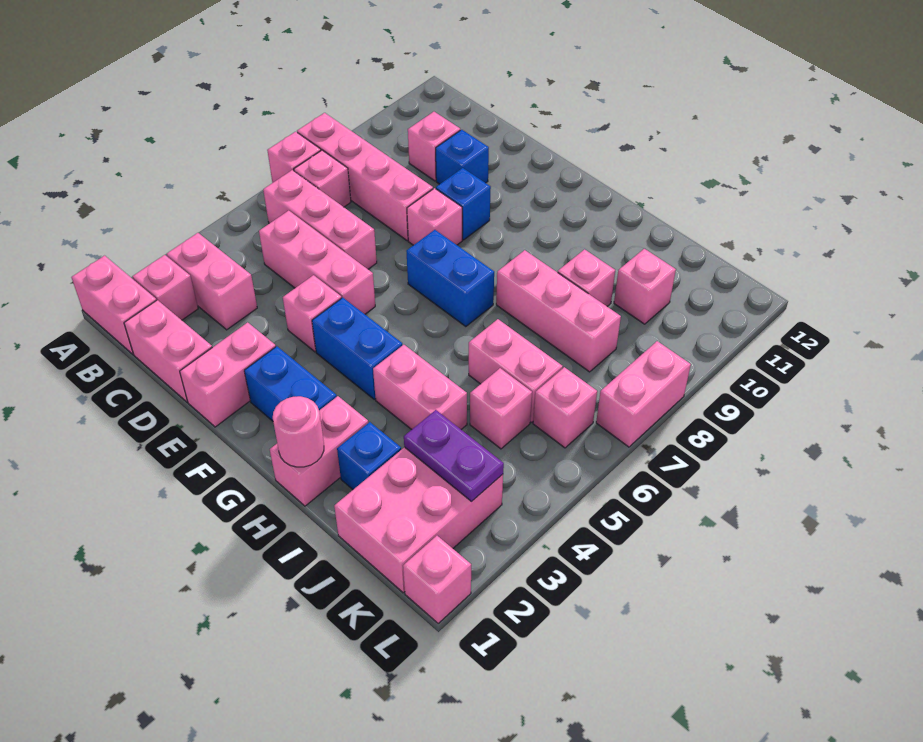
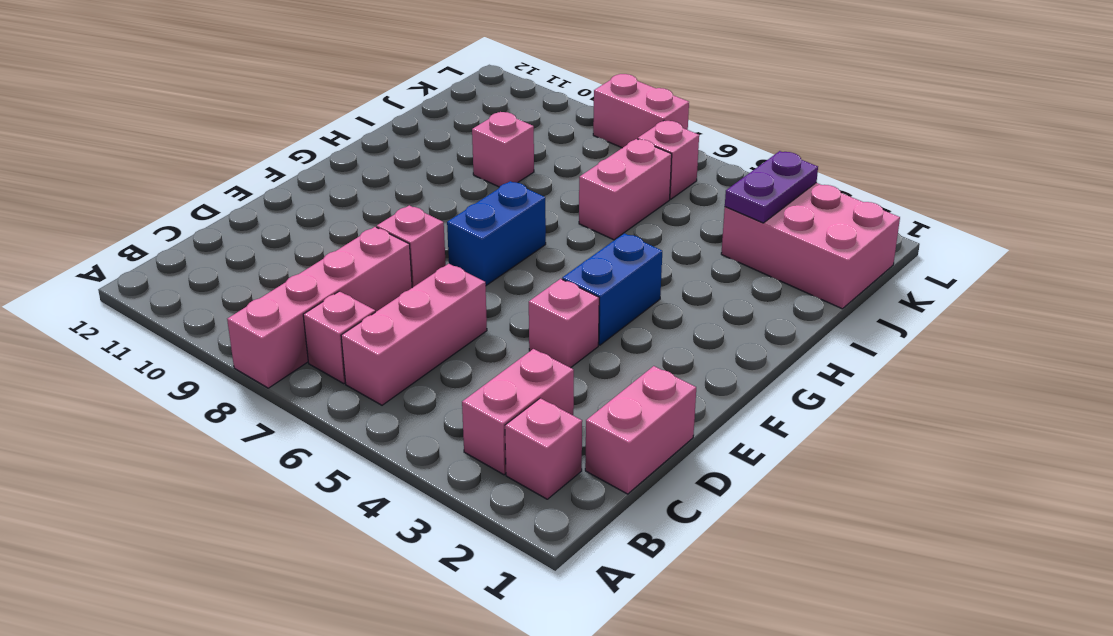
none -> pink 1x2 brick [72,256,157,354]
none -> pink 1x1 brick [267,132,321,183]
none -> pink 1x3 brick [259,211,375,314]
none -> pink 1x1 brick [408,112,460,181]

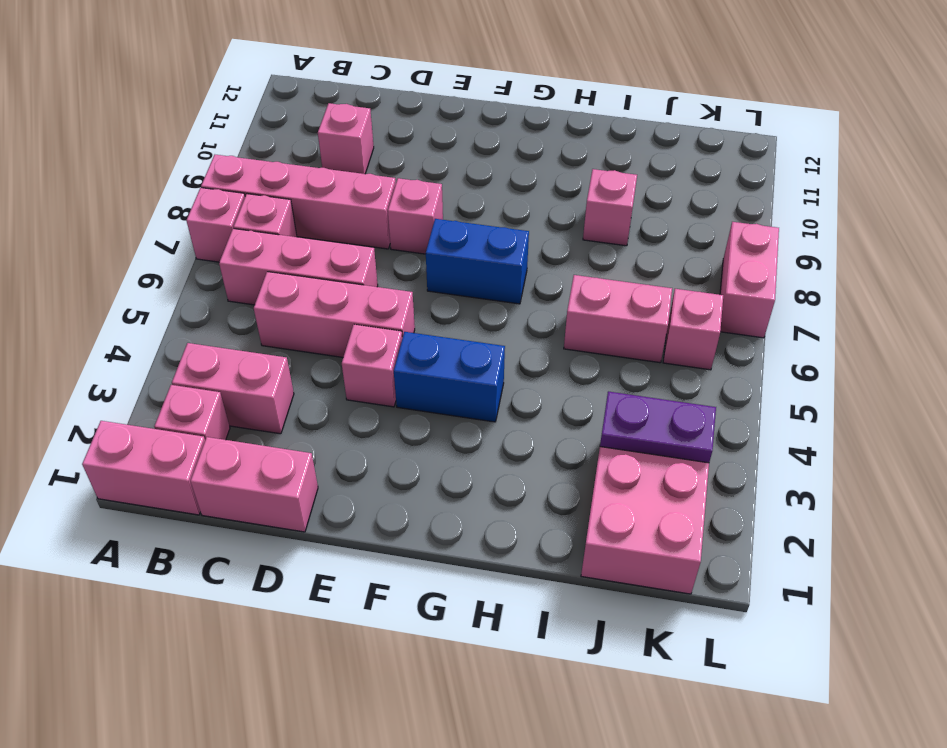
none -> blue 1x1 brick [436,130,489,184]
none -> pink 1x2 brick [180,322,276,427]
none -> blue 1x1 brick [436,168,491,240]
none -> blue 1x2 brick [244,346,337,421]

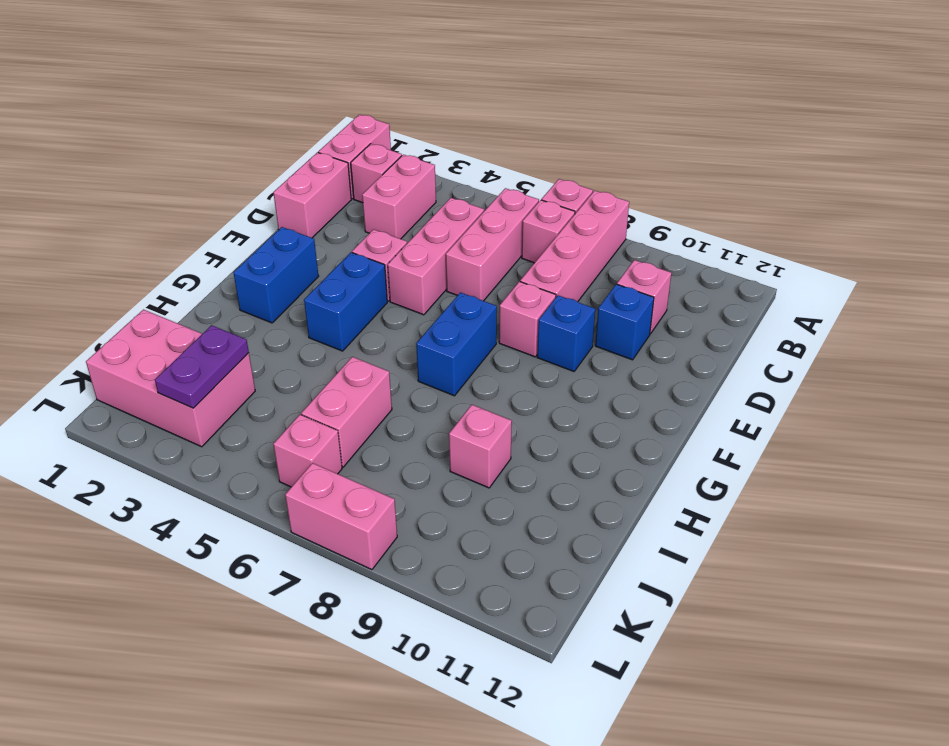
none -> pink 1x2 brick [180,322,276,427]
none -> pink 1x2 brick [270,396,368,506]
none -> pink 1x2 brick [373,345,467,430]
none -> pink 1x3 brick [496,250,621,372]

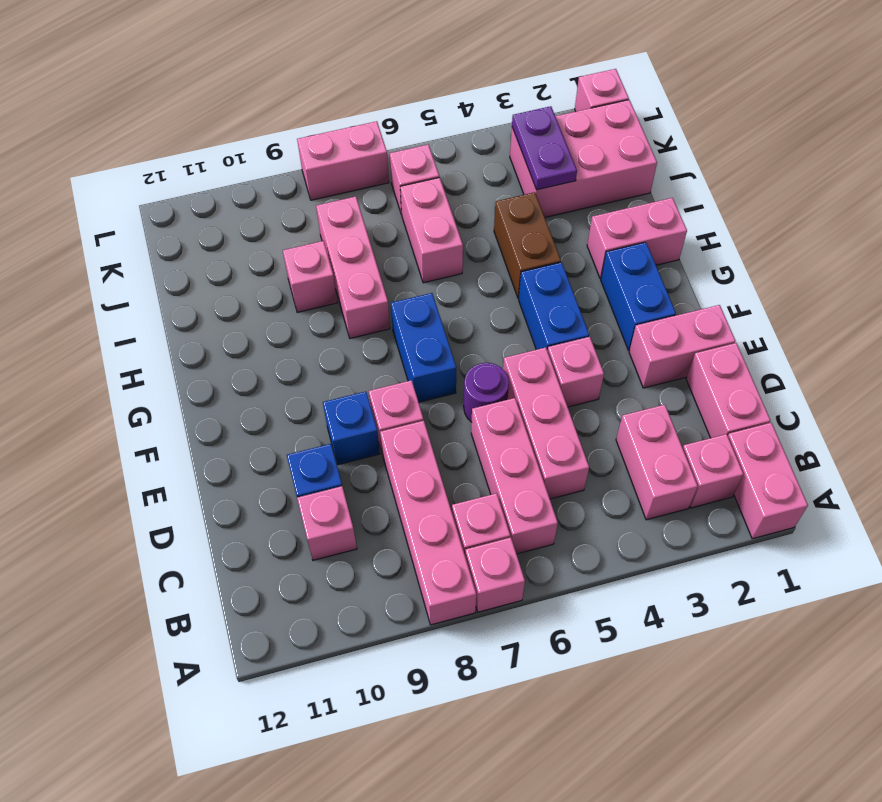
purple 1x1 round brick [464,363,509,422] -> none
brown 1x2 brick [494,192,561,298] -> pink 1x2 brick [373,345,467,430]
none -> blue 1x1 brick [337,422,401,489]
none -> pink 1x1 brick [470,368,532,449]
none -> pink 1x1 brick [614,249,676,324]
none -> pink 1x1 round brick [273,396,324,467]

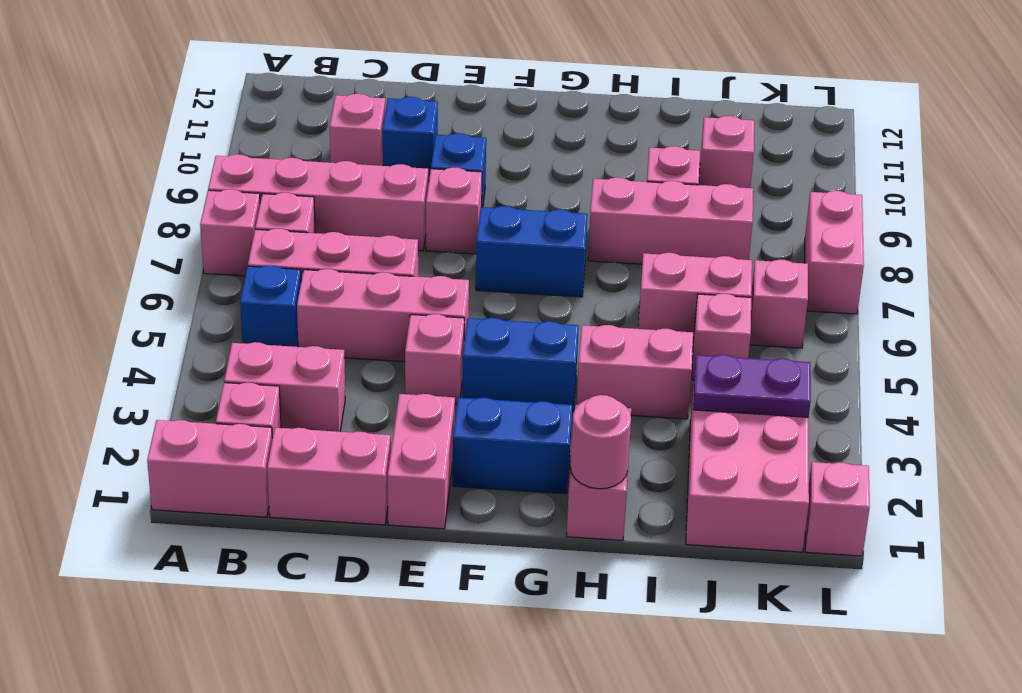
blue 1x1 brick [240,265,301,347] -> blue 1x1 brick moved to [337,422,401,489]

